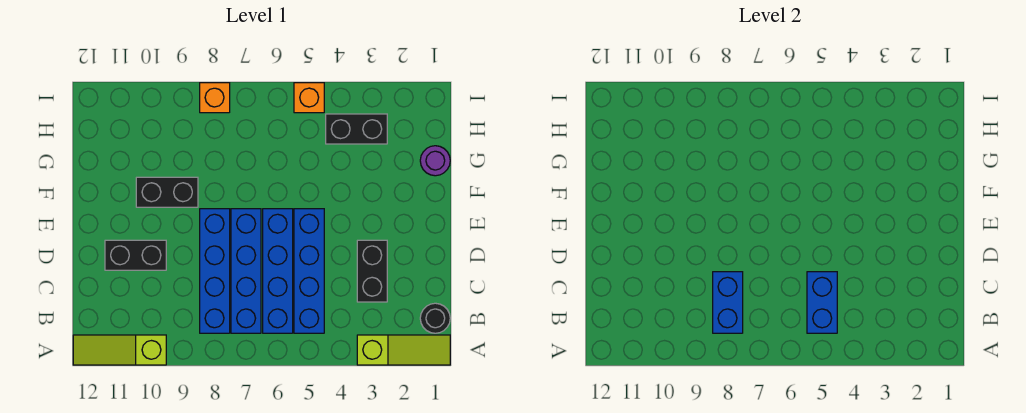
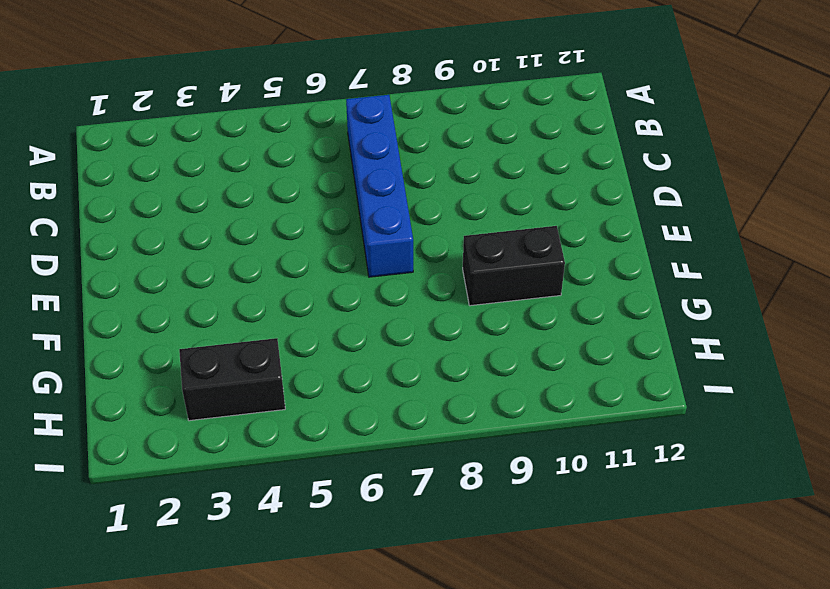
none -> lime 1x3 slope [357,335,450,365]
none -> lime 1x3 slope [73,335,166,365]
none -> black 1x1 round brick [420,303,450,333]

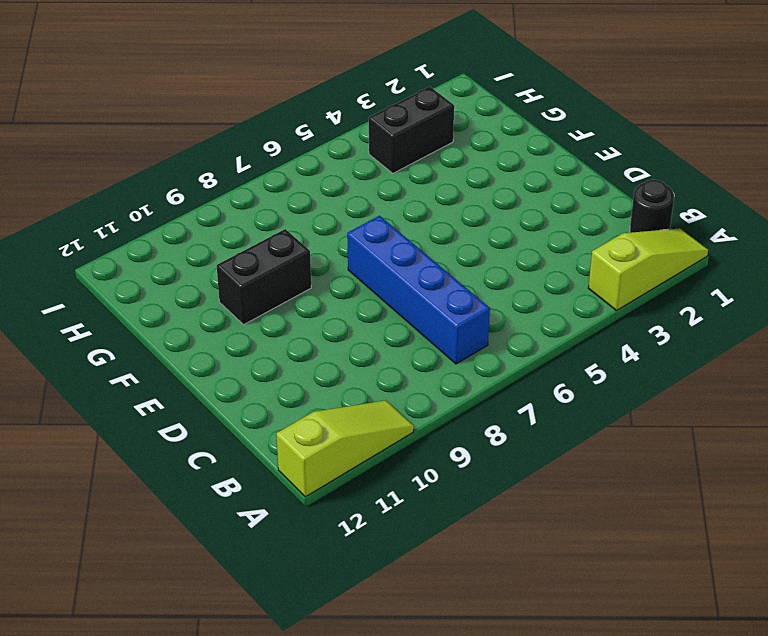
lime 1x3 slope [276,400,414,497] -> lime 1x3 slope turned to [73,335,166,365]
none -> blue 1x4 brick [294,209,324,333]
none -> blue 1x4 brick [263,209,293,333]
none -> blue 1x4 brick [200,209,230,333]

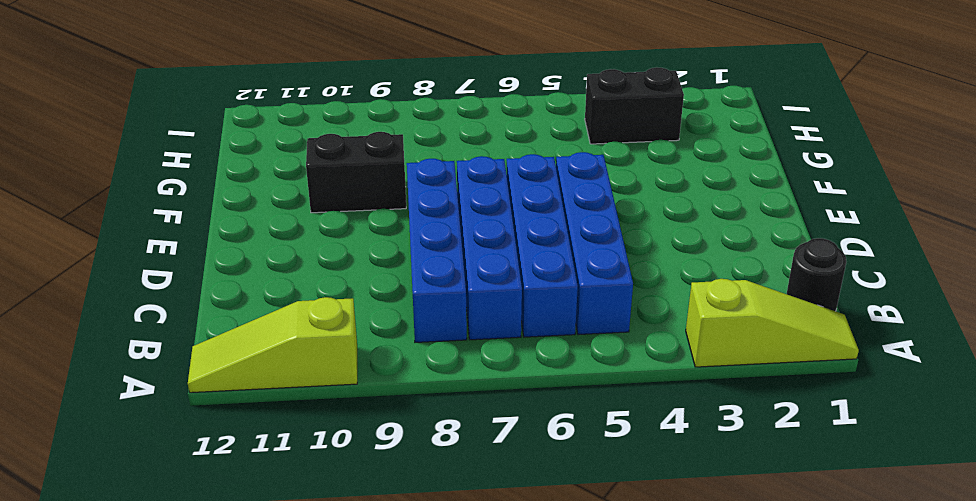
none -> black 1x2 brick [357,240,387,302]
none -> black 1x2 brick [105,240,166,270]
none -> purple 1x1 round brick [420,146,450,176]

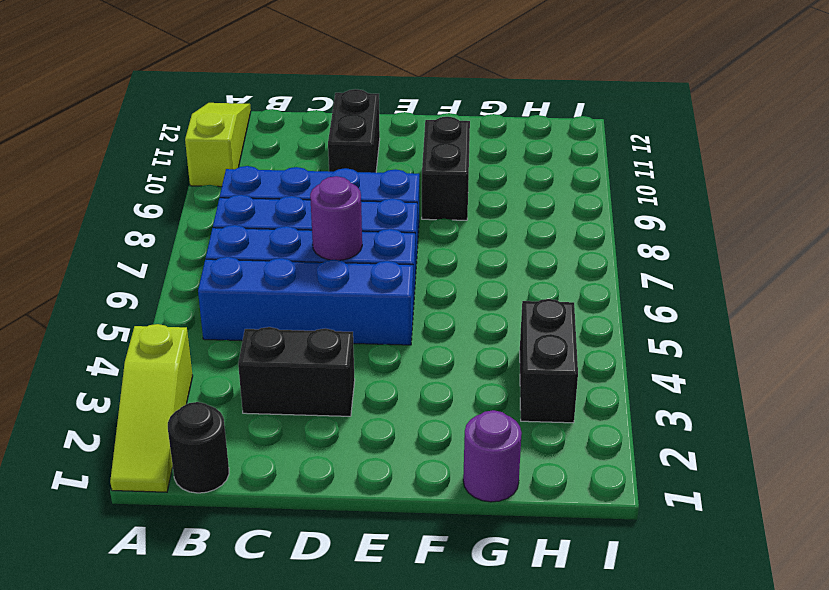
purple 1x1 round brick [310,176,362,260] -> none
none -> orange 1x1 brick [294,83,324,113]
none -> orange 1x1 brick [200,83,230,113]
none -> blue 1x2 brick [807,272,837,333]

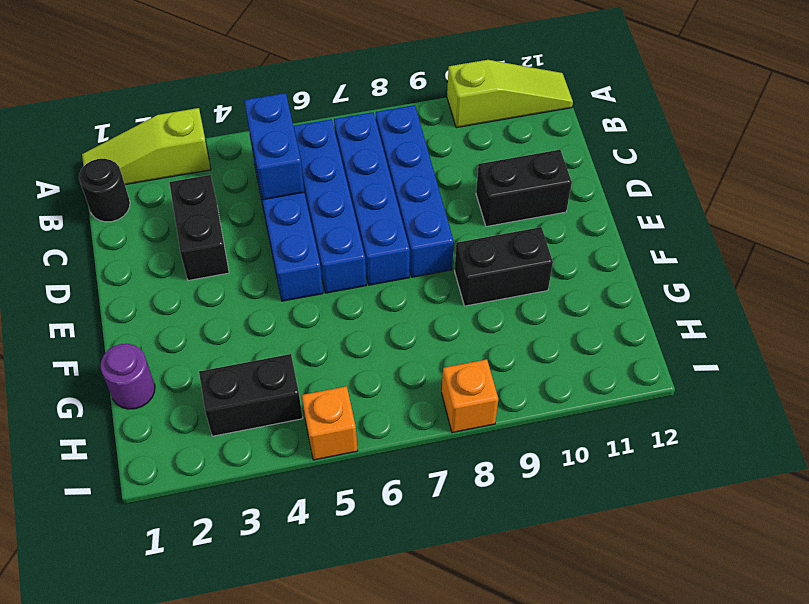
none -> blue 1x2 brick [713,272,743,333]

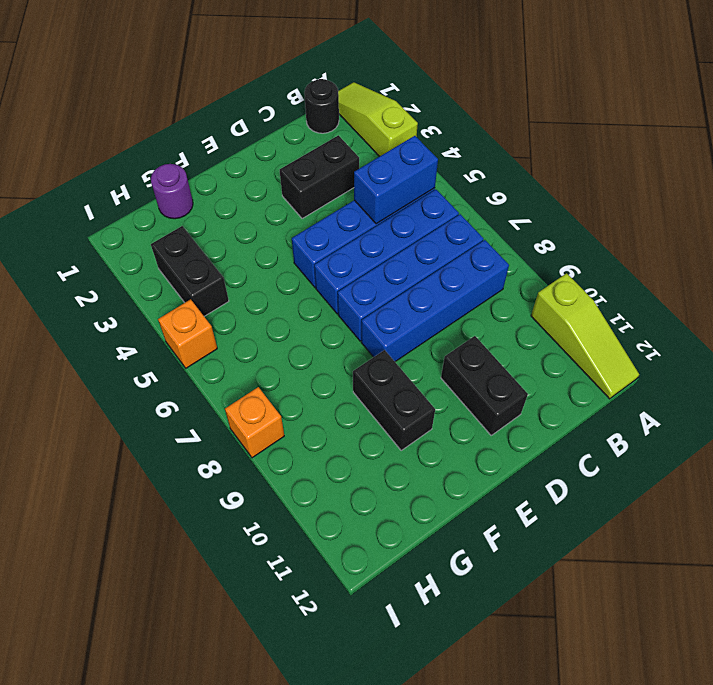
none -> blue 1x2 brick [713,272,743,333]

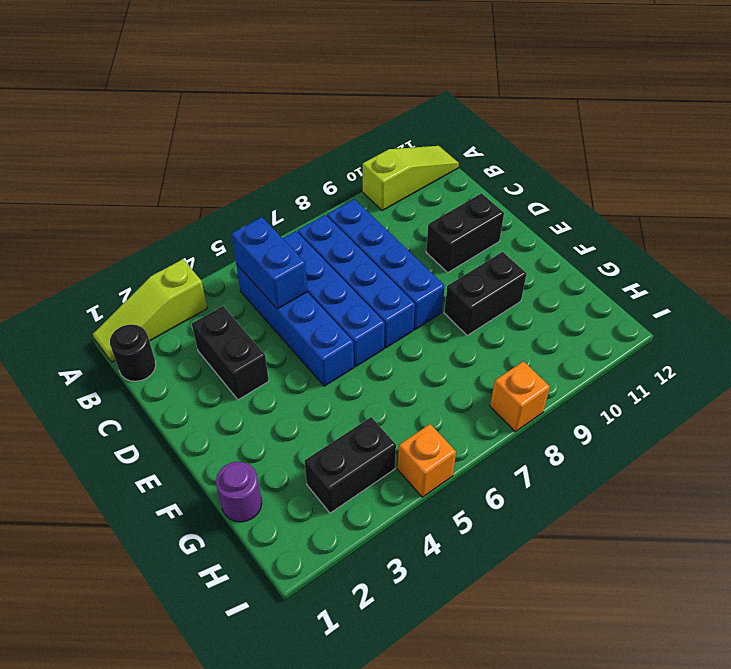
none -> blue 1x2 brick [713,272,743,333]

